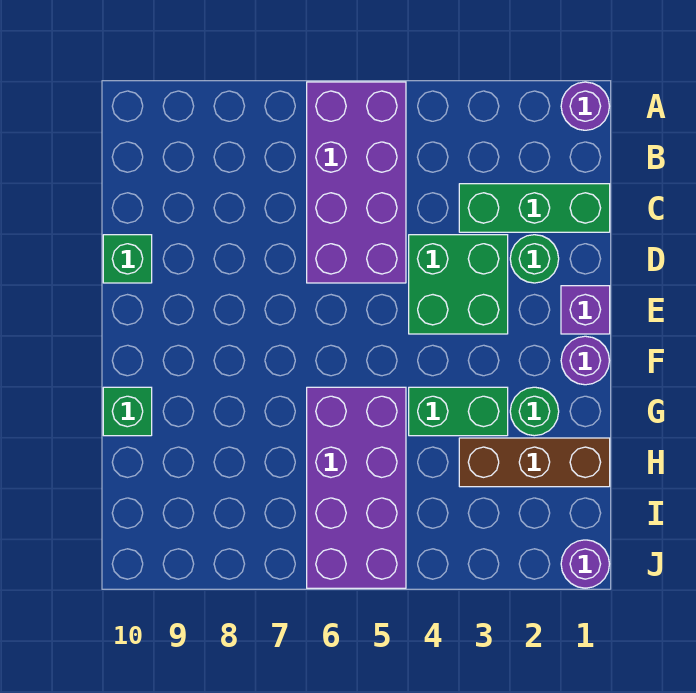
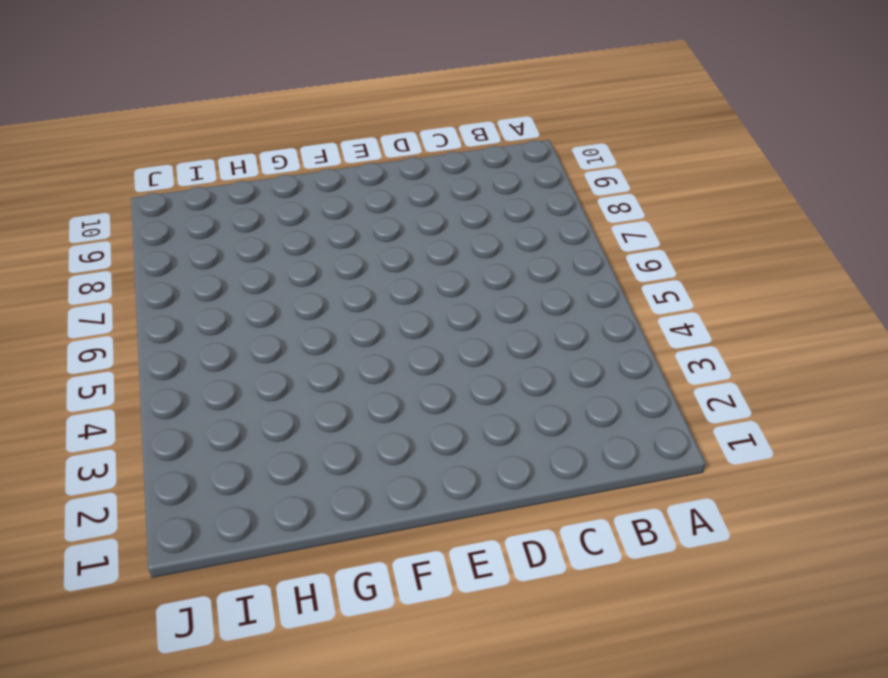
none -> purple 1x1 round brick [561,82,610,130]
none -> purple 2x4 brick [307,82,406,283]
none -> green 1x3 brick [459,184,610,232]

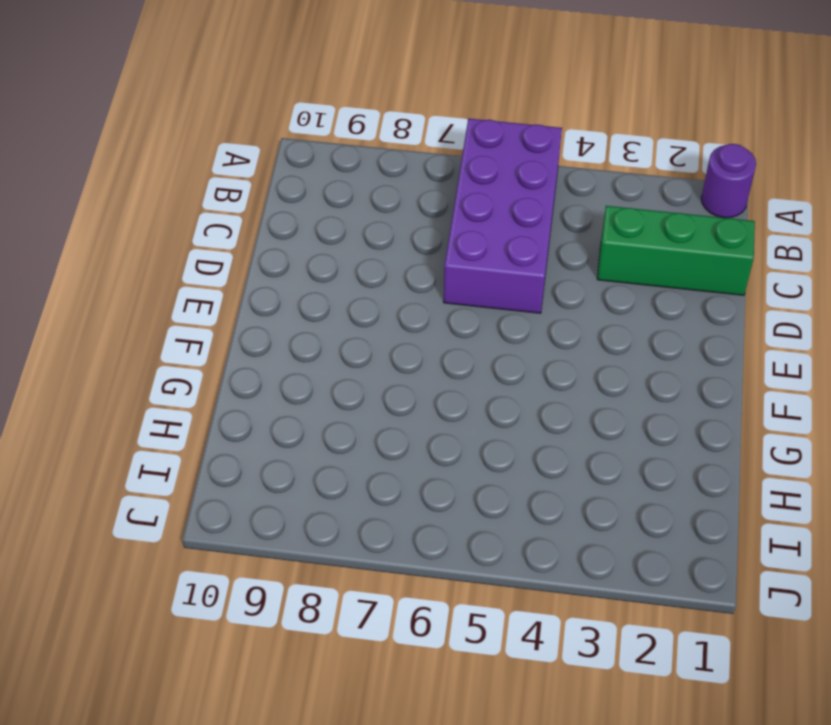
none -> green 1x1 round brick [510,235,559,283]
none -> green 2x2 brick [409,235,508,334]
none -> green 1x1 brick [103,235,152,283]

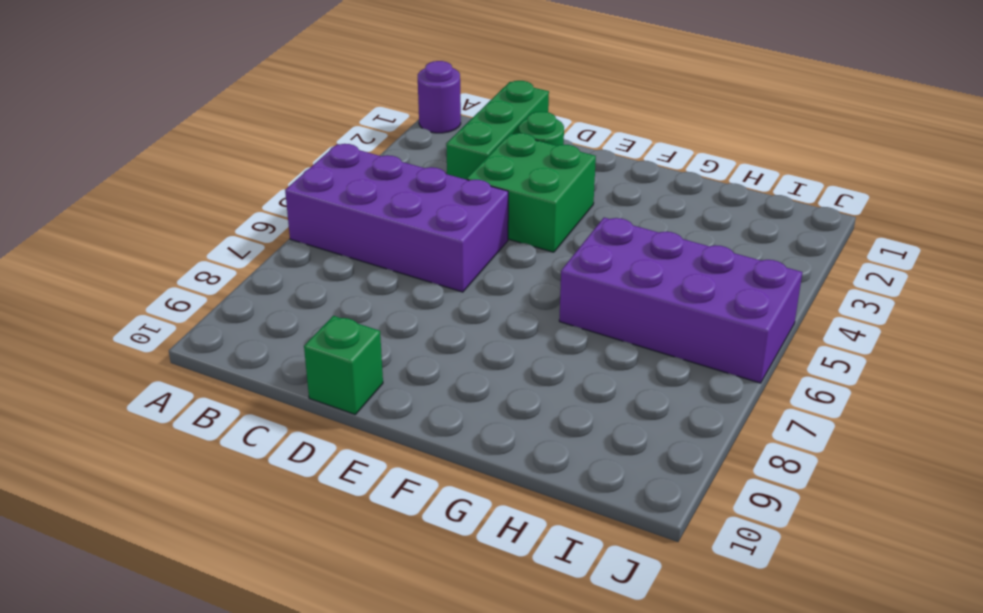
none -> purple 1x1 brick [561,286,610,334]
none -> purple 1x1 round brick [561,336,610,385]
none -> green 1x1 round brick [510,387,559,436]

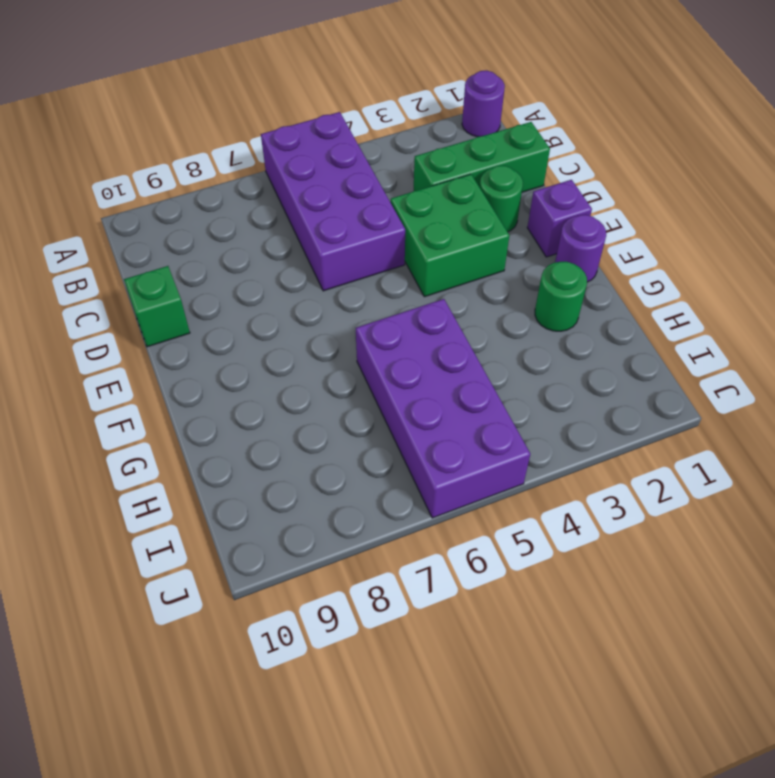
none -> green 1x2 brick [409,387,508,436]
none -> green 1x1 brick [103,387,152,436]
none -> brown 1x3 brick [459,438,610,487]

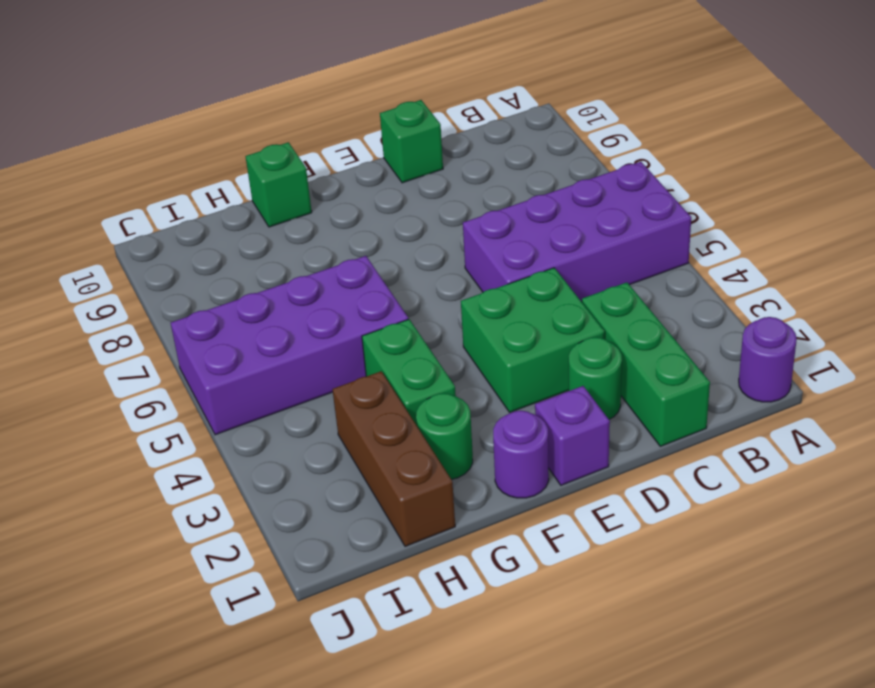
none -> purple 1x1 round brick [561,540,609,588]

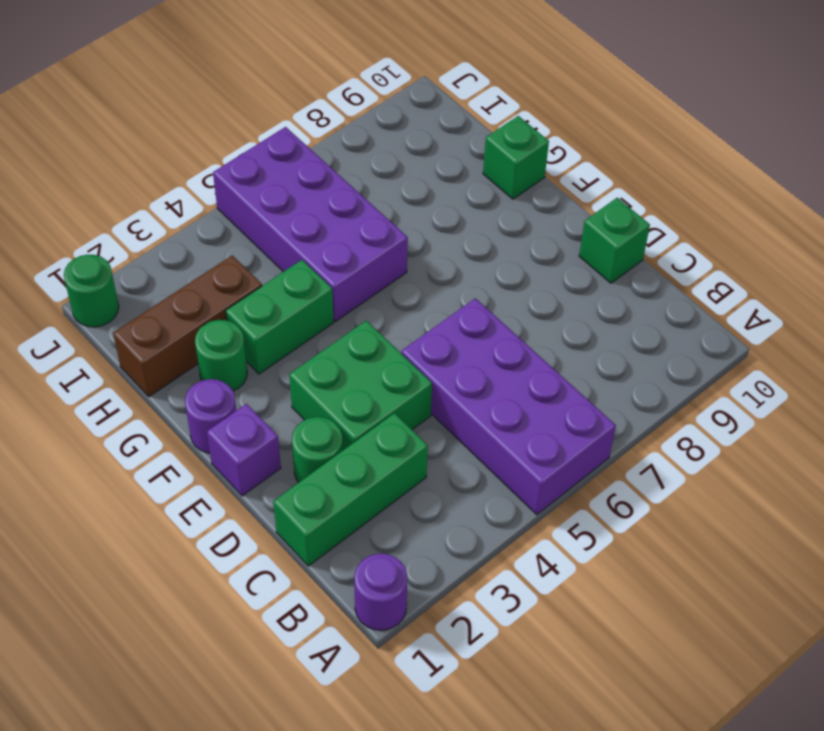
green 1x1 round brick [64,255,119,327] -> purple 1x1 round brick [561,540,609,588]

